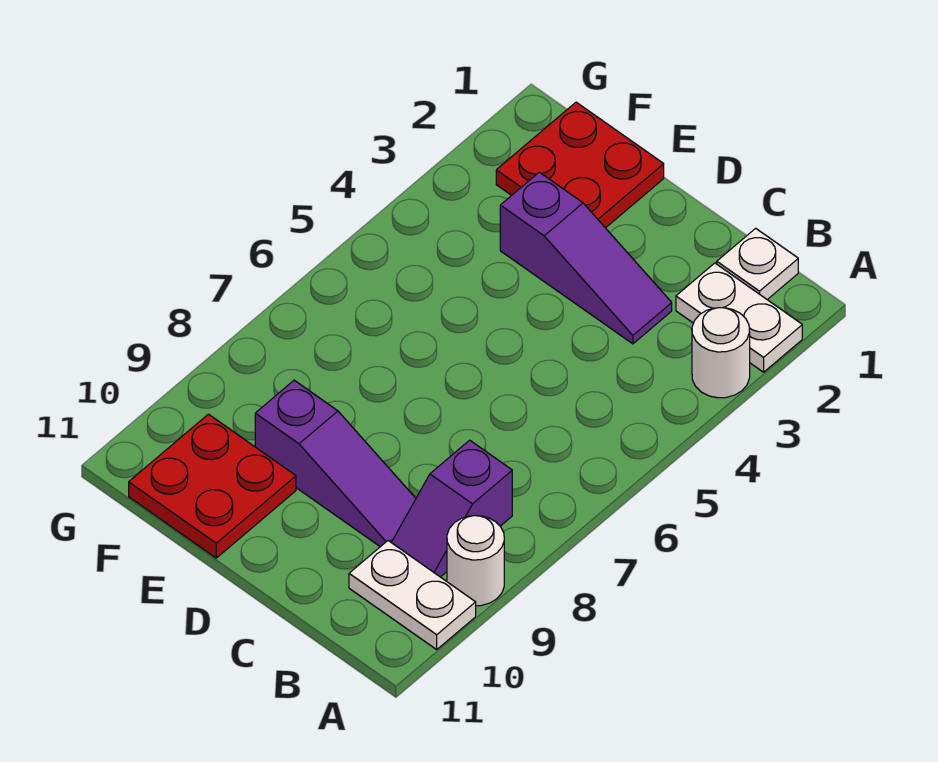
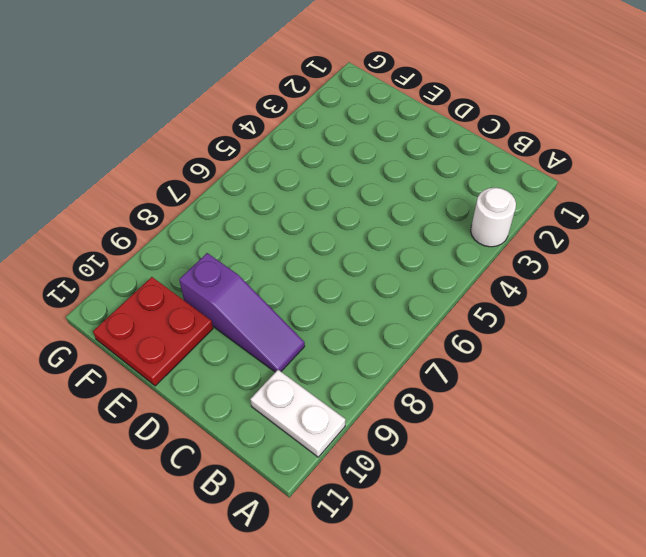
none -> white 1x2 plate [676,263,802,372]
none -> white 1x1 round brick [447,516,504,606]

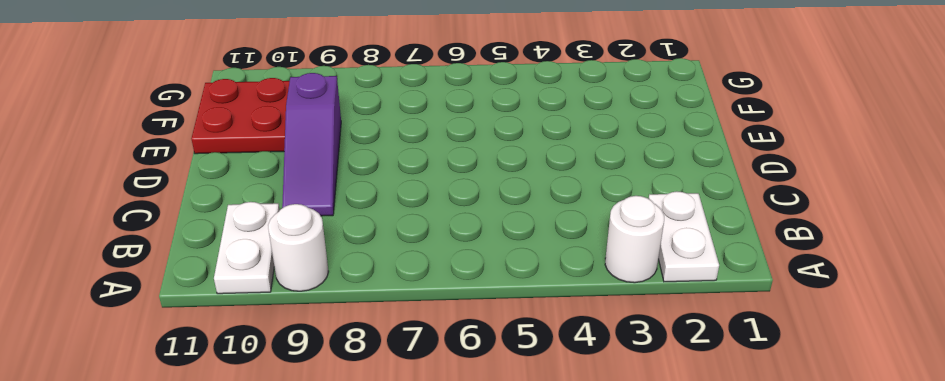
none -> white 1x1 plate [717,228,798,299]
none -> purple 1x2 slope [391,440,512,577]

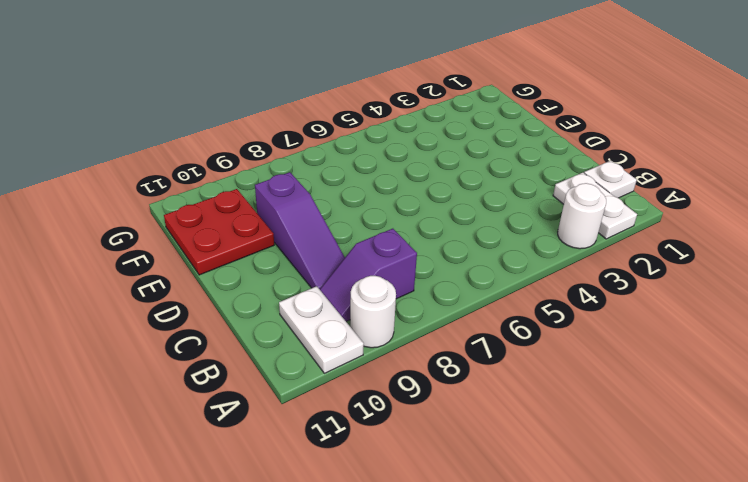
none -> purple 1x3 slope [500,172,672,344]
none -> red 2x2 plate [496,102,664,228]

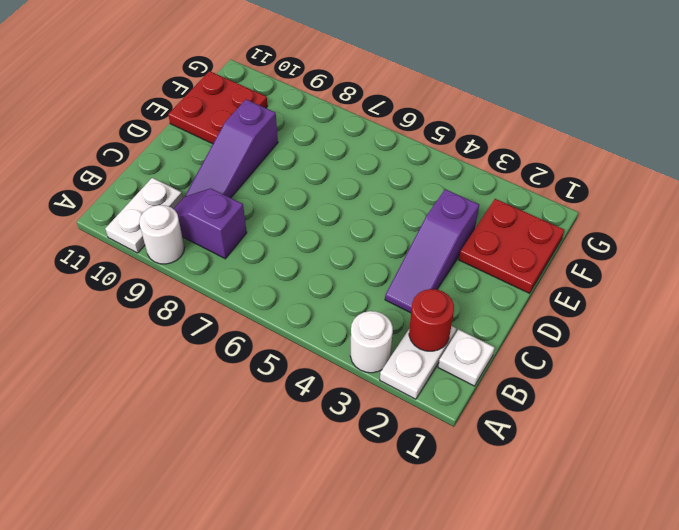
red 1x1 round brick [409,289,454,351] -> none

